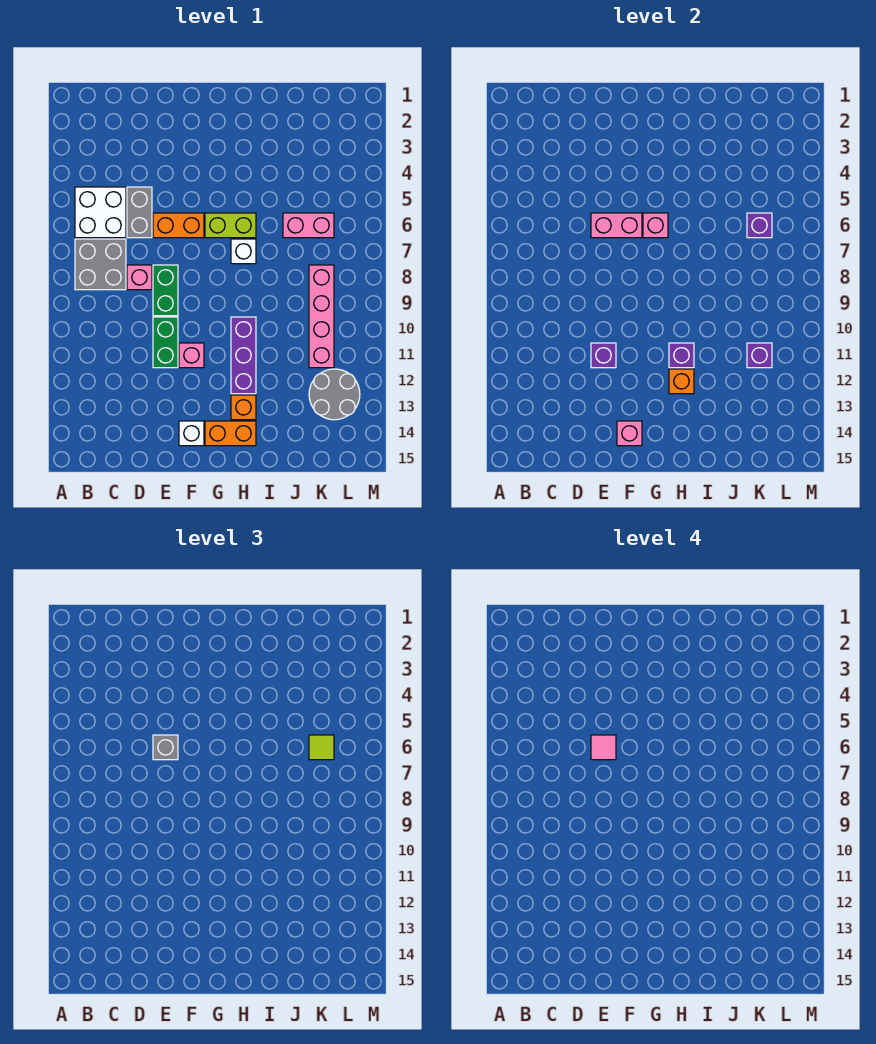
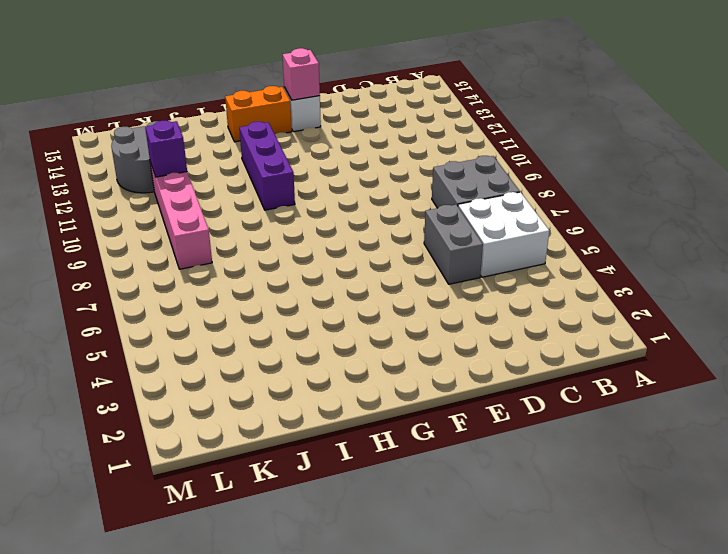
none -> pink 1x1 brick [127,265,152,290]
none -> orange 1x2 brick [153,213,204,238]
none -> green 1x2 brick [153,265,178,316]

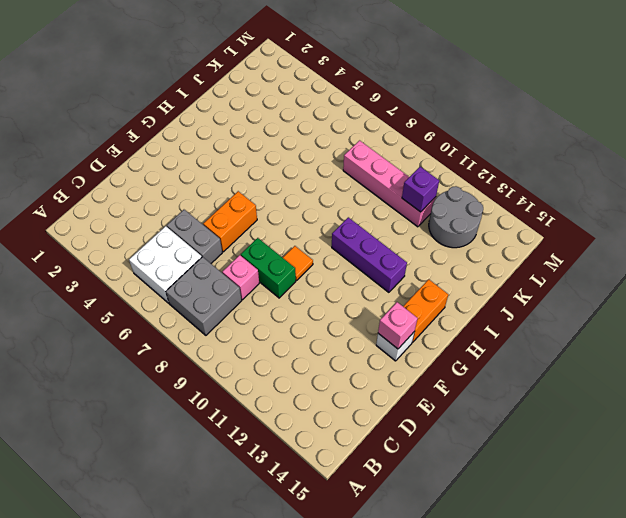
orange 1x1 tile [283,246,313,280] -> none
none -> green 1x2 brick [153,317,178,368]
none -> pink 1x1 brick [179,343,204,368]
none -> lime 1x2 brick [205,213,256,238]

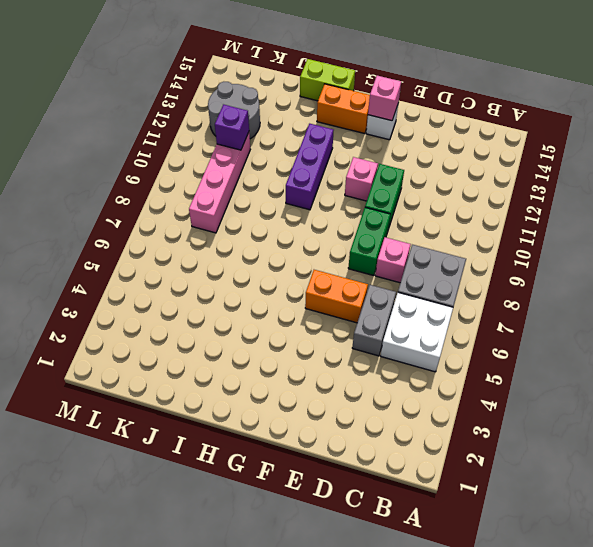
lime 1x2 brick [300,59,355,101] -> lime 1x2 brick moved to [205,213,256,238]
none -> white 1x1 brick [231,239,256,264]
none -> orange 1x1 brick [231,395,256,420]
none -> pink 1x2 brick [283,213,334,238]

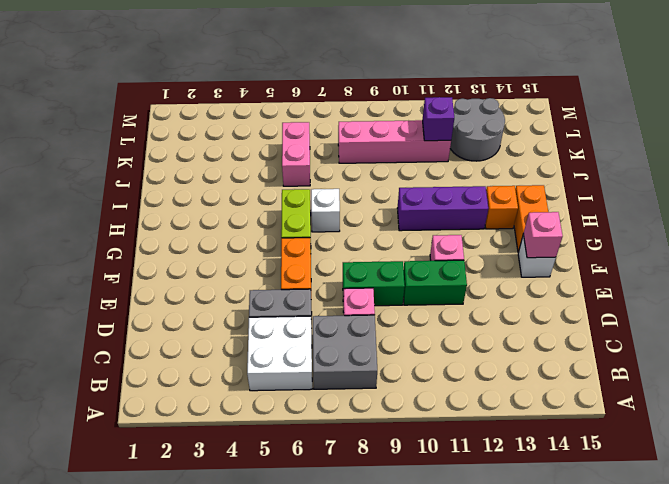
none -> pink 1x2 brick [591,213,642,238]
none -> purple 1x1 brick [591,343,616,368]
none -> pink 1x1 brick [643,213,668,238]

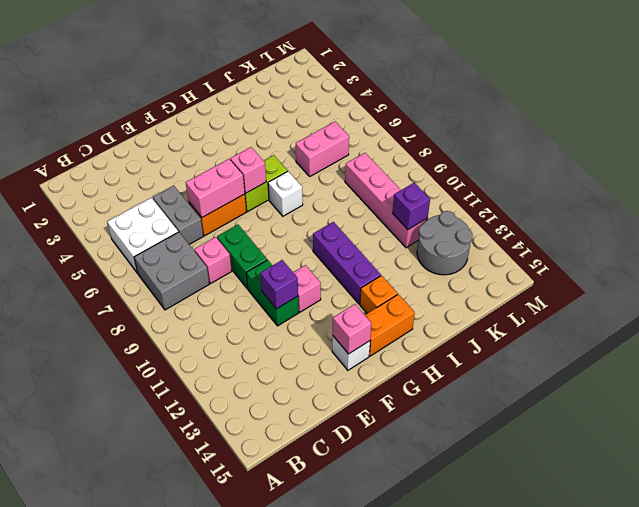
none -> purple 1x1 brick [669,343,694,368]
none -> orange 1x1 brick [669,369,694,394]
none -> purple 1x1 brick [747,213,772,238]

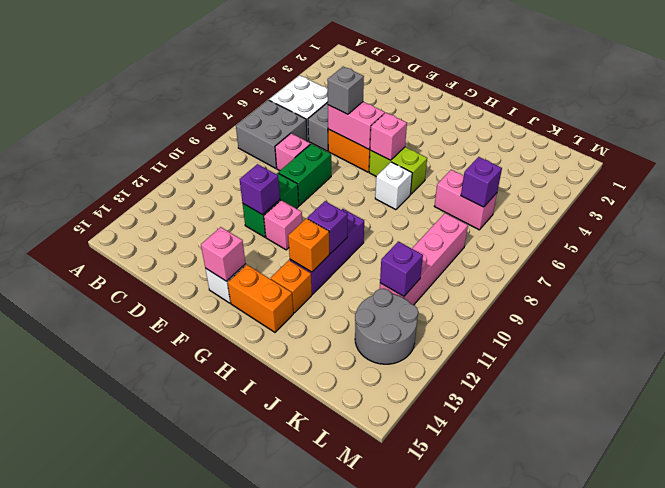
none -> lime 1x1 tile [309,735,334,760]
none -> pink 1x1 tile [591,735,616,760]

